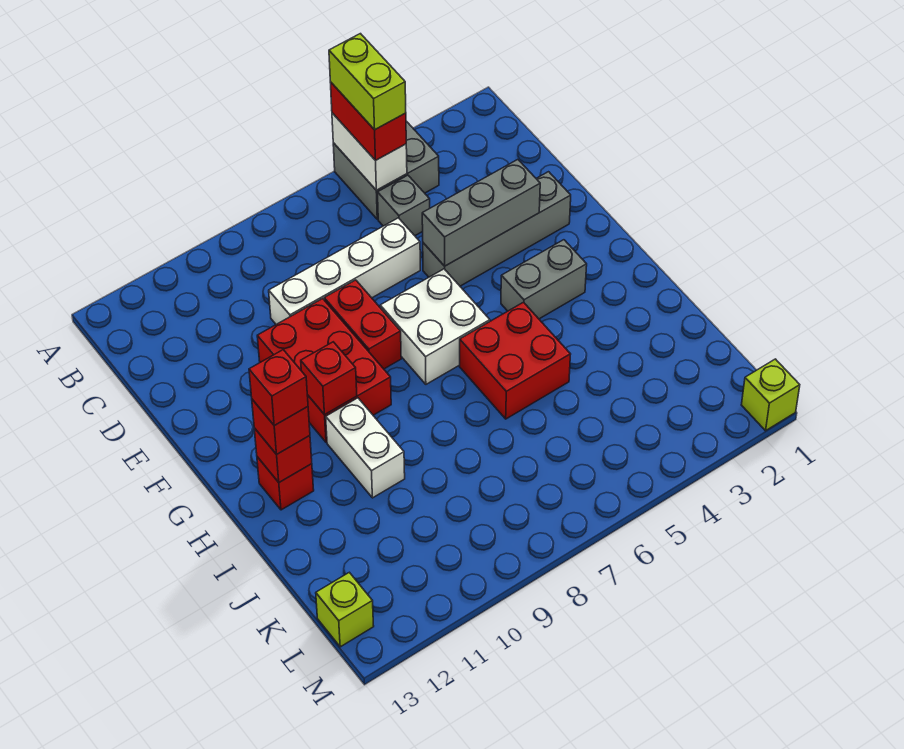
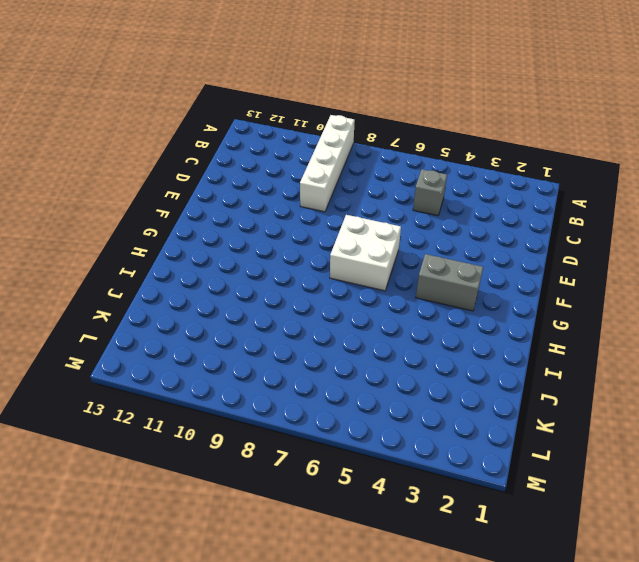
white 1x4 brick [300,115,355,212] -> white 1x4 brick turned to [269,218,420,324]
none -> grey 2x2 brick [333,121,439,219]
none -> grey 1x4 brick [423,172,571,286]
none -> red 1x2 brick [324,280,401,369]

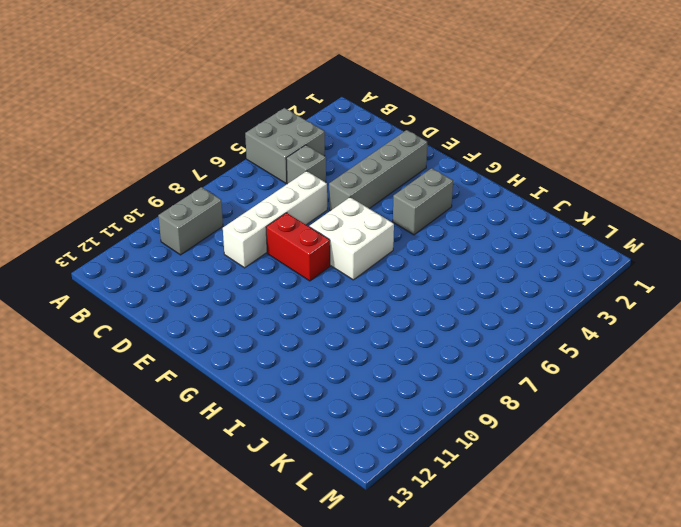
grey 1x2 brick [158,187,223,255] -> none
none -> red 2x3 brick [257,299,391,442]
none -> red 2x2 brick [460,302,571,419]
none -> white 1x2 brick [326,398,405,498]

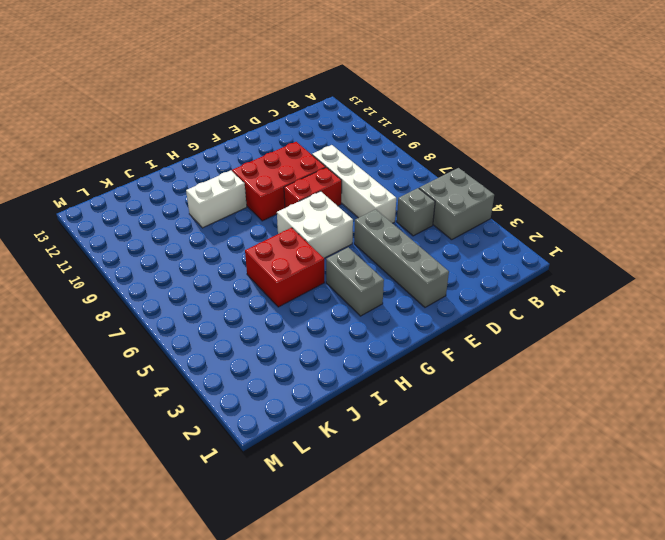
none -> red 1x1 brick [257,457,314,510]
none -> lime 1x1 brick [316,572,374,647]
none -> lime 1x1 brick [741,359,800,431]

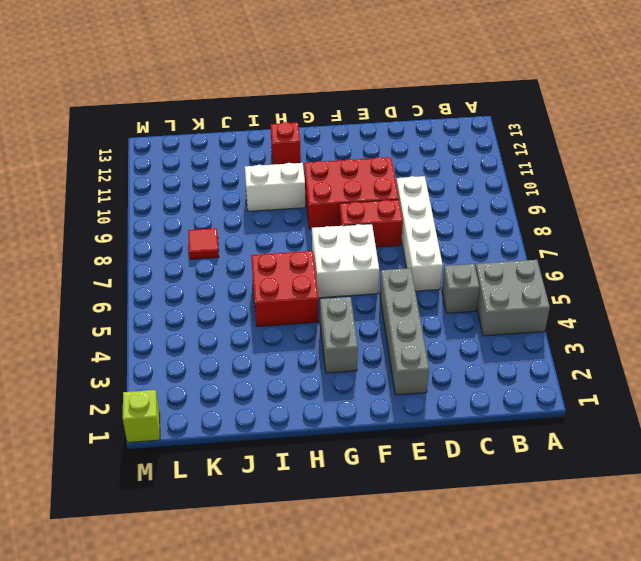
red 1x1 tile [188,228,219,259] -> none
none -> lime 1x1 brick [316,572,374,647]
none -> white 1x2 brick [332,113,407,190]
none -> grey 1x3 brick [422,160,540,266]

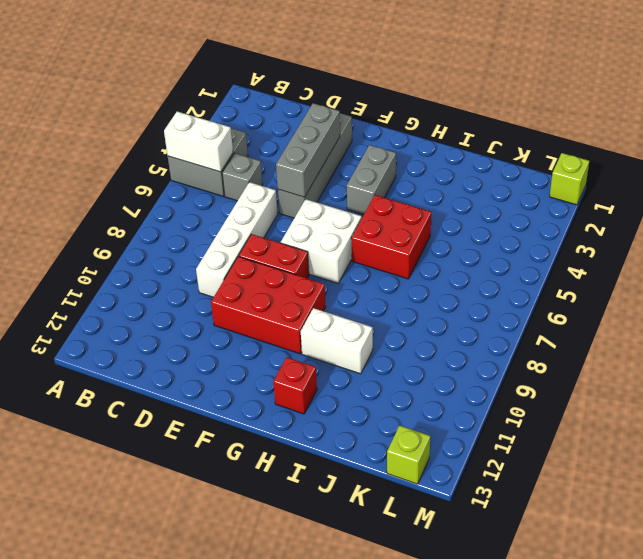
none -> red 1x1 brick [301,342,357,415]
none -> red 1x1 brick [254,428,312,482]
none -> red 1x2 brick [330,82,406,160]

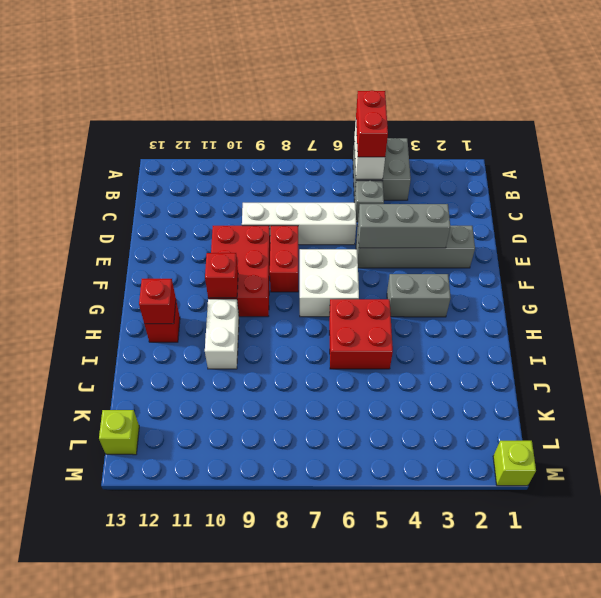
none -> red 1x1 brick [252,399,310,454]
none -> lime 1x2 brick [329,34,406,130]
none -> red 1x1 brick [249,350,308,425]

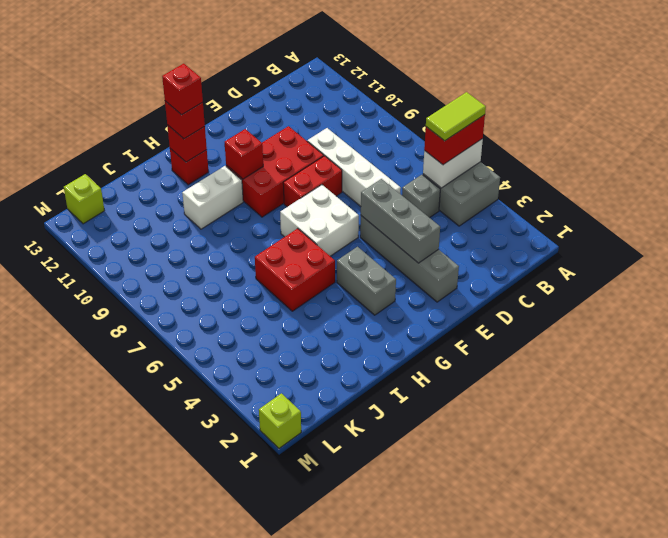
lime 1x2 tile [426,92,486,141] -> lime 1x2 brick [329,34,406,130]

